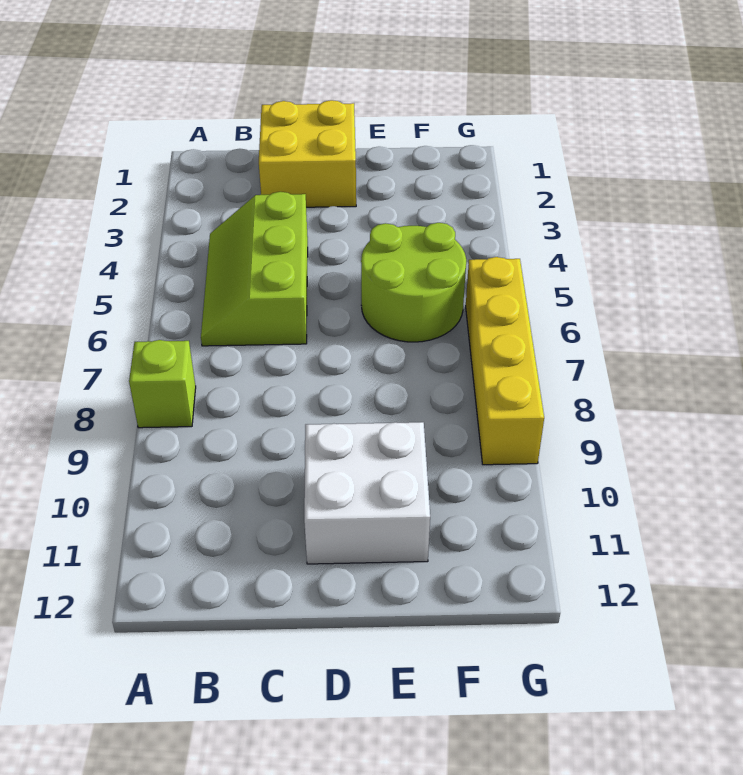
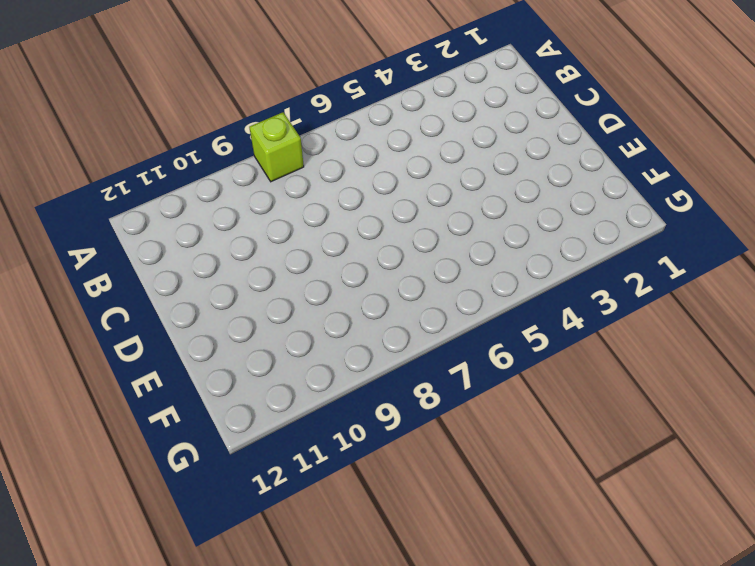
none -> lime 2x3 slope [201,192,308,346]
none -> yellow 2x2 brick [259,100,356,207]

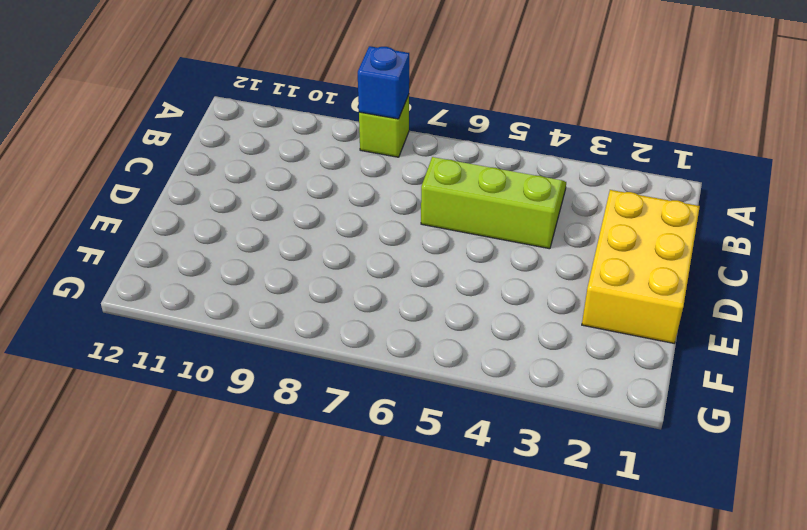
blue 1x1 brick [358,46,409,119] -> none
yellow 2x3 brick [582,190,700,343] -> yellow 2x2 brick [259,100,356,207]
none -> white 2x2 brick [304,422,430,564]
none -> lime 2x2 round brick [361,223,466,342]

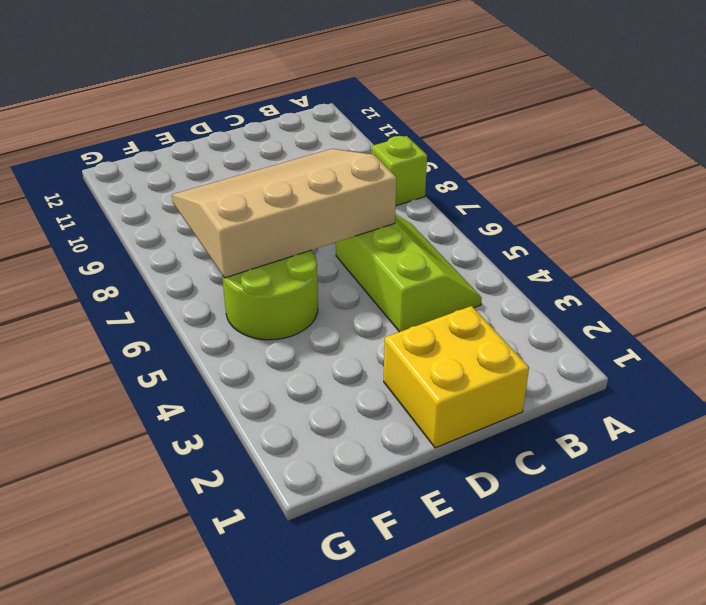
tan 3x4 slope [172,149,396,278] -> none
none -> white 2x2 brick [304,422,430,564]
none -> yellow 1x4 brick [466,257,544,465]

